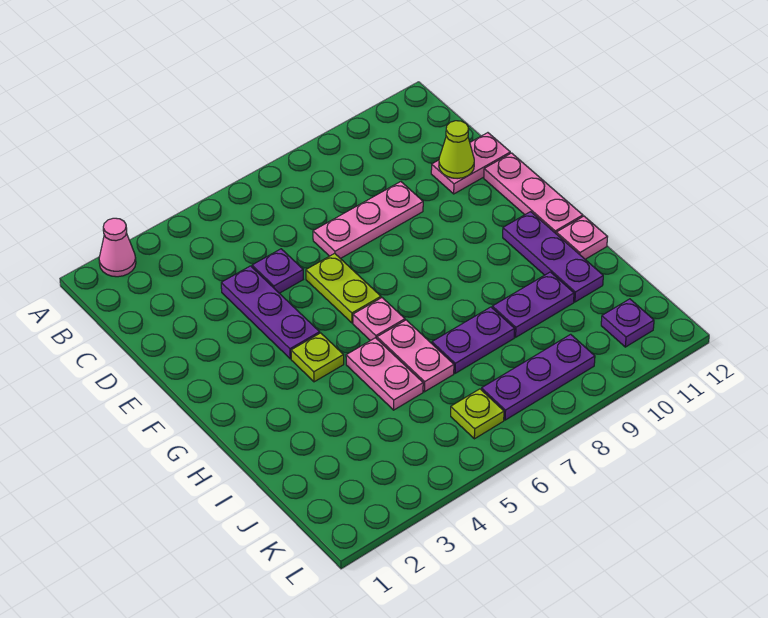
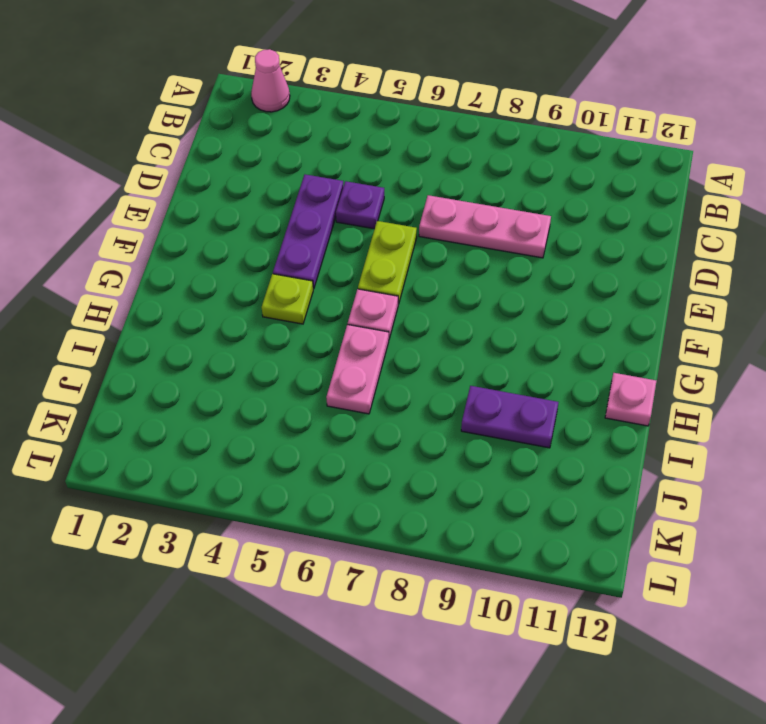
none -> pink 1x2 plate [431,133,510,194]
none -> pink 1x3 plate [484,153,583,233]
none -> purple 1x3 plate [503,212,603,302]

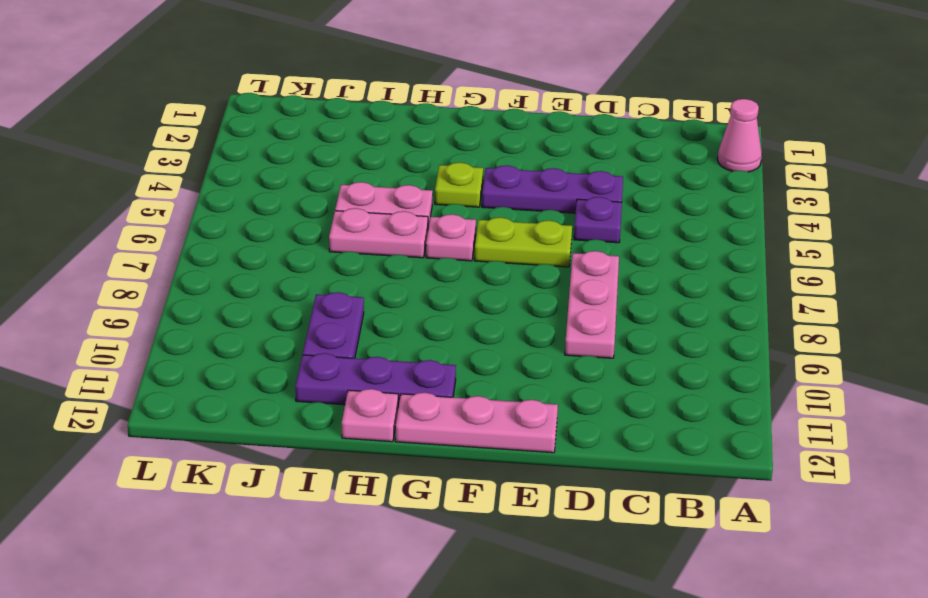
none -> pink 1x2 plate [431,133,510,194]
none -> purple 1x2 plate [432,307,515,373]
none -> lime 1x1 plate [451,389,504,439]

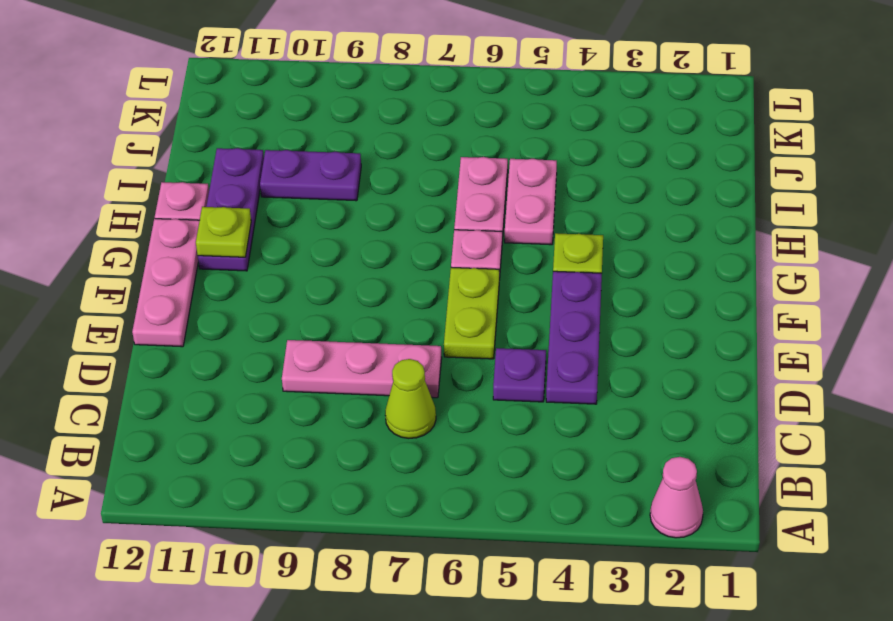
lime 1x1 cone [385,359,436,438] -> lime 1x1 cone moved to [439,121,474,179]
lime 1x1 plate [196,207,251,257] -> lime 1x1 plate moved to [451,389,504,439]
none -> pink 1x2 plate [431,133,510,194]
none -> purple 1x2 plate [432,307,515,373]
none -> purple 1x3 plate [481,334,595,420]

